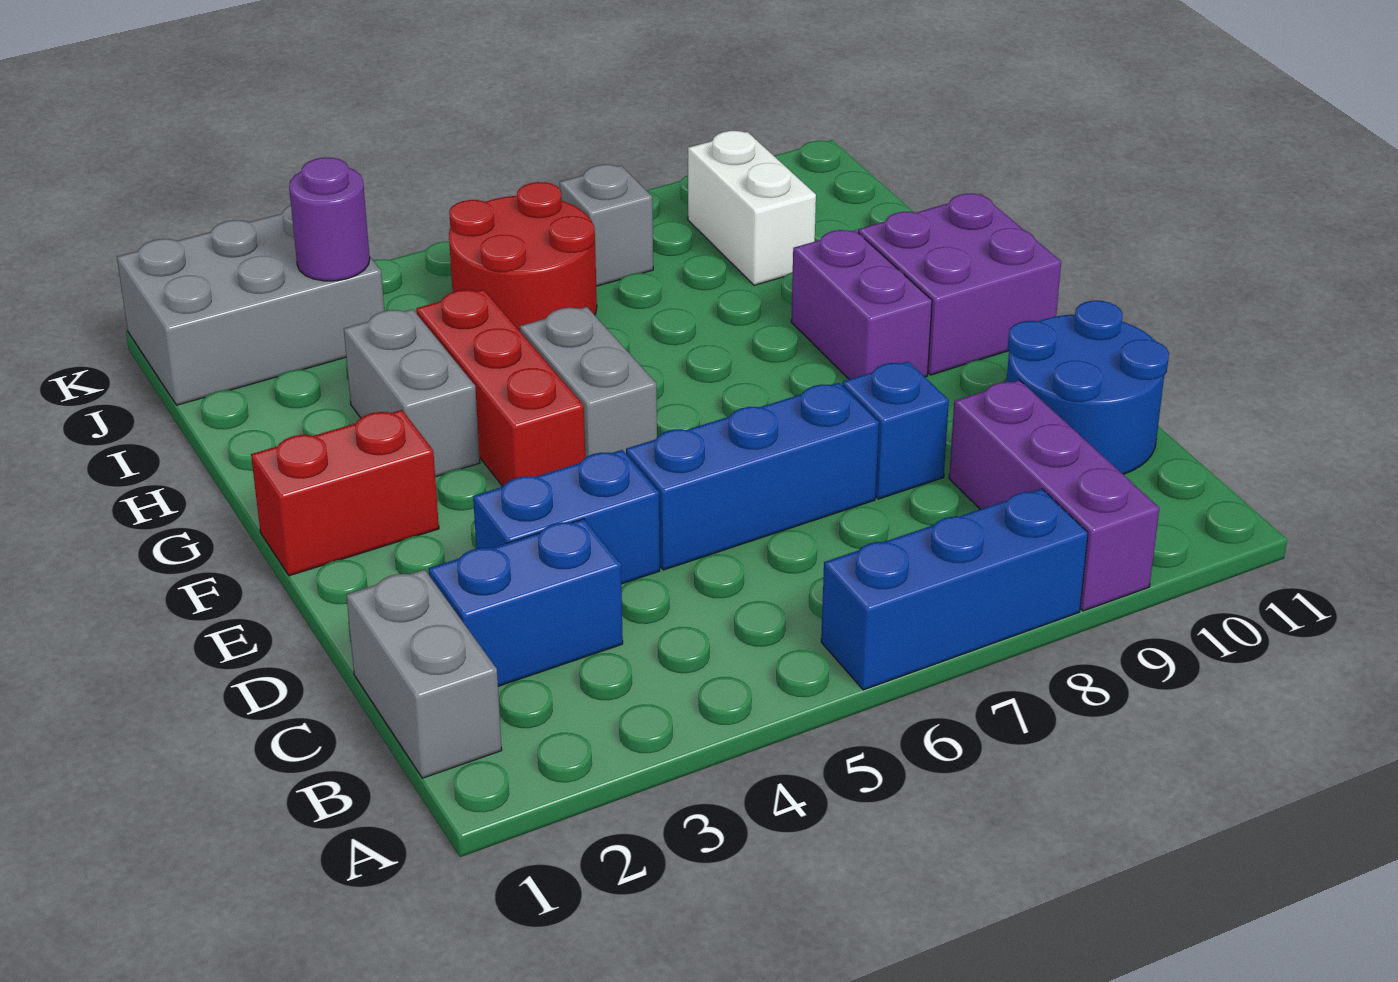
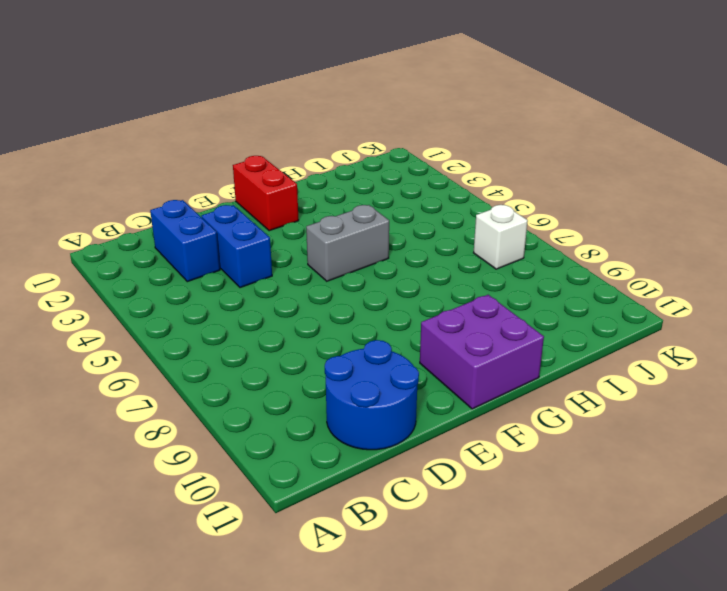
white 1x1 brick [474,205,528,269] -> grey 1x1 brick [559,165,653,286]
none -> blue 1x3 brick [821,489,1088,690]
none -> purple 1x3 brick [949,380,1159,611]
none -> grey 1x2 brick [346,569,502,778]

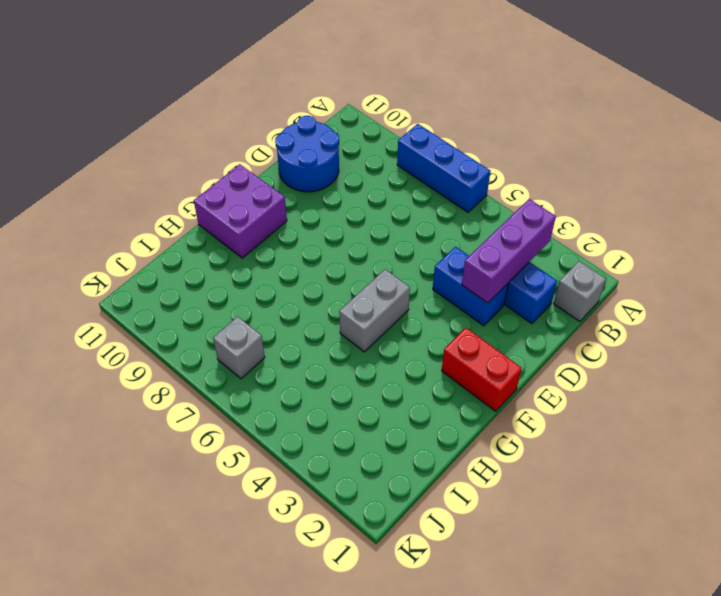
grey 1x1 brick [554,261,606,322] -> grey 1x2 brick [346,569,502,778]
purple 1x3 brick [462,199,556,303] -> purple 1x3 brick moved to [949,380,1159,611]
none -> blue 1x3 brick [626,383,879,570]
none -> blue 1x1 brick [842,361,949,499]
none -> red 1x3 brick [416,289,585,486]

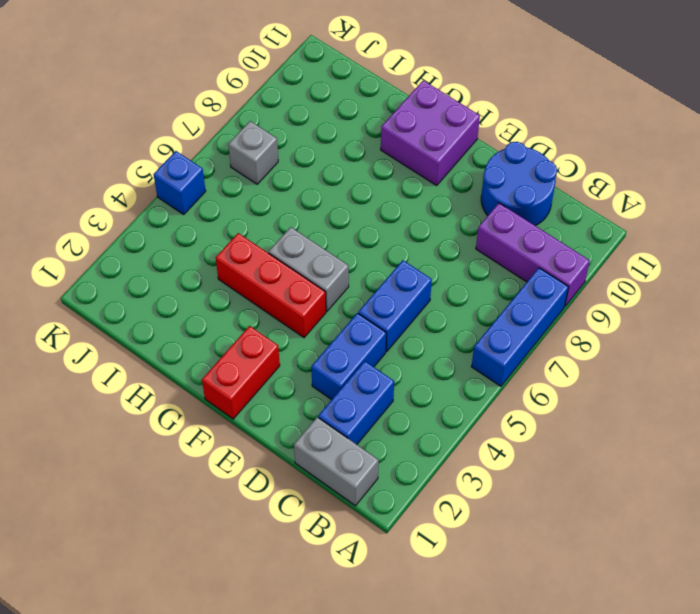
blue 1x2 brick [358,260,432,352] -> blue 1x3 brick [626,383,879,570]
blue 1x1 brick [153,151,206,214] -> blue 1x1 brick moved to [842,361,949,499]
none -> purple 1x2 brick [791,230,932,379]
none -> grey 1x2 brick [344,309,480,477]
none -> red 2x2 round brick [449,182,597,331]

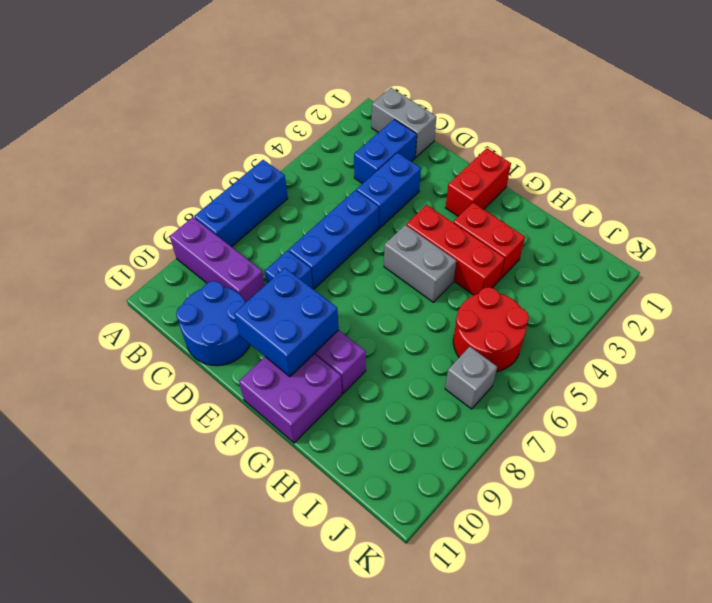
blue 2x2 brick [234,268,339,377] -> none
red 1x2 brick [453,203,525,279] -> grey 1x2 brick [344,309,480,477]
none -> white 1x2 brick [688,131,816,285]
none -> grey 2x3 brick [117,205,384,405]
none -> purple 1x1 round brick [289,157,370,281]

